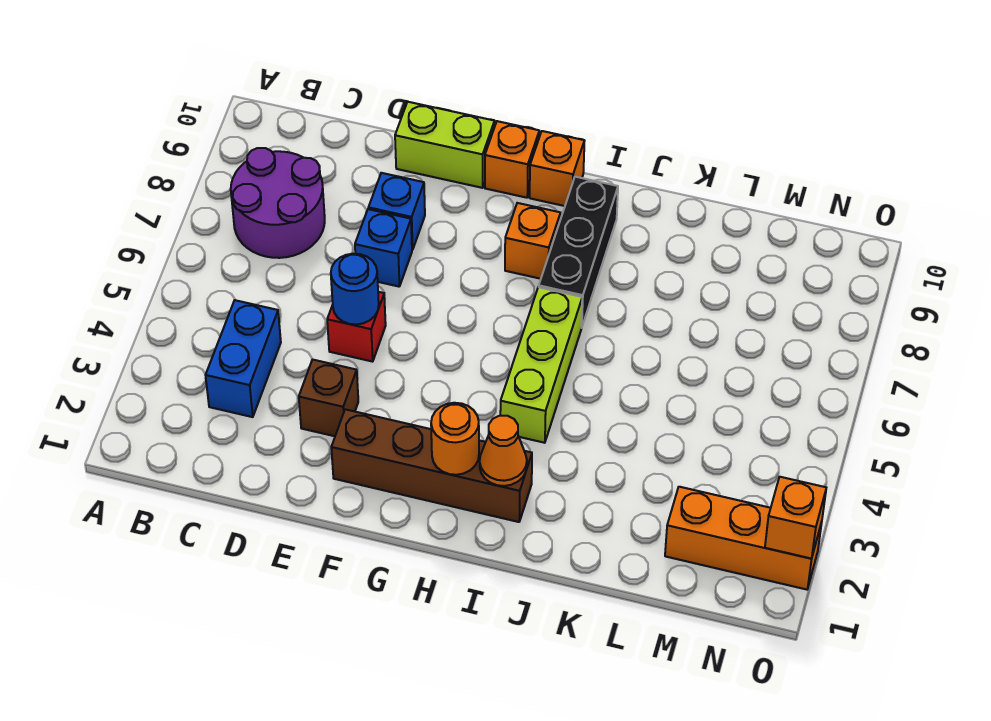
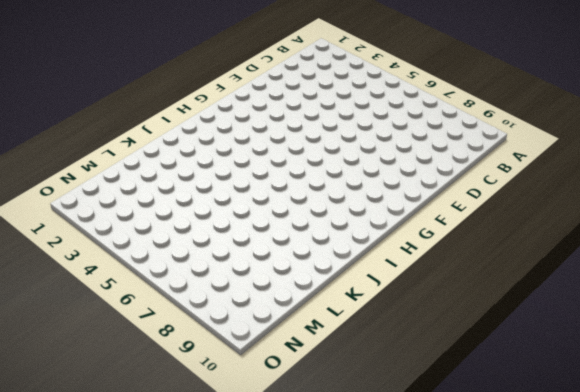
none -> purple 2x2 round brick [231,148,325,258]
none -> blue 1x2 brick [205,300,281,417]
none -> brown 1x1 brick [299,360,358,436]

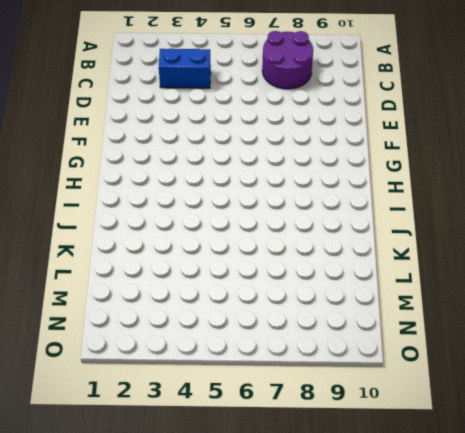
none -> brown 1x1 brick [299,360,358,436]
none -> red 1x1 brick [327,292,386,362]
none -> blue 1x1 brick [355,209,412,287]

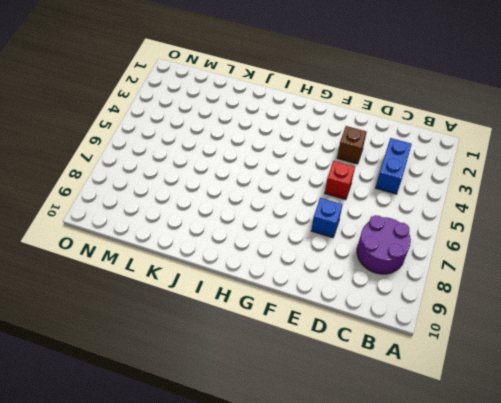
none -> blue 1x1 brick [368,173,425,250]
none -> lime 1x2 brick [395,102,495,188]
none -> brown 1x4 brick [331,409,532,522]

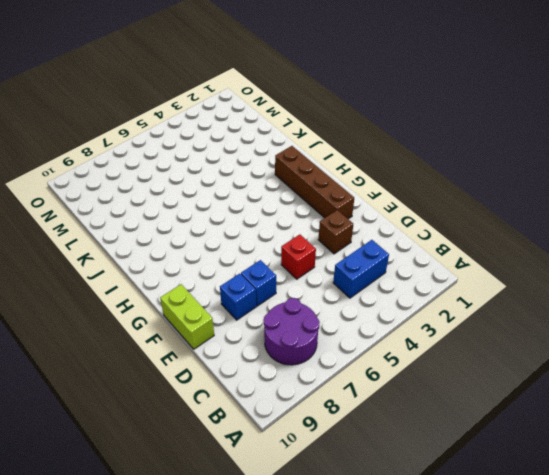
none -> orange 1x1 brick [485,121,539,198]
none -> orange 1x1 brick [505,203,561,279]
none -> orange 1x1 brick [530,131,584,206]

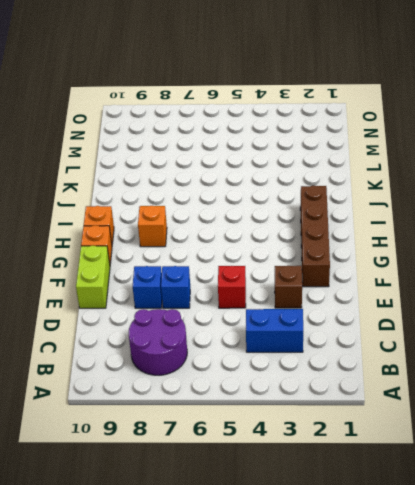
none -> lime 1x3 brick [500,287,582,443]
none -> black 1x3 brick [539,177,618,328]
none -> orange 1x3 brick [665,487,822,590]

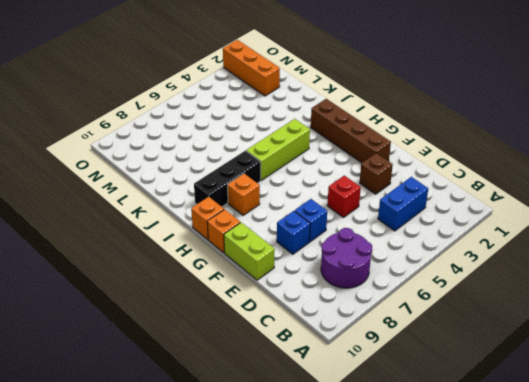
none -> blue 1x1 round brick [331,254,379,325]
none -> orange 1x1 round brick [431,403,479,475]
none -> orange 1x1 cone [480,416,527,486]

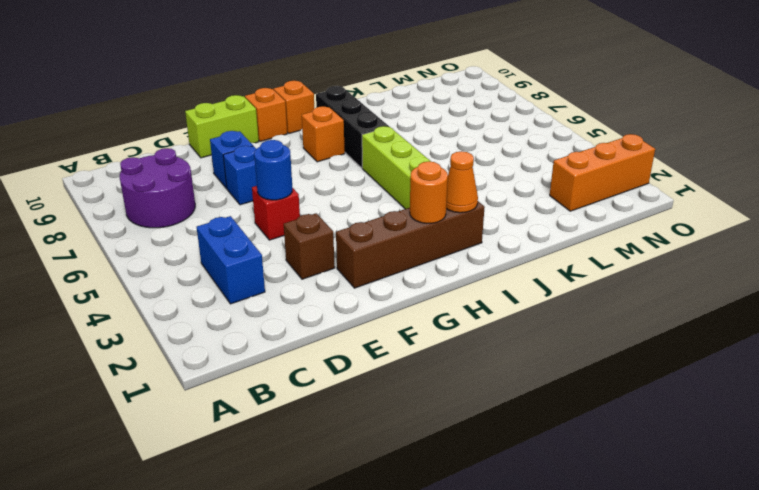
none -> orange 1x1 brick [765,477,826,559]

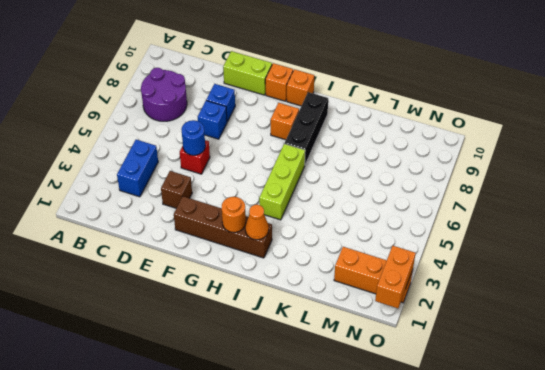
orange 1x2 brick [375,246,416,308] -> orange 1x1 brick [765,477,826,559]

